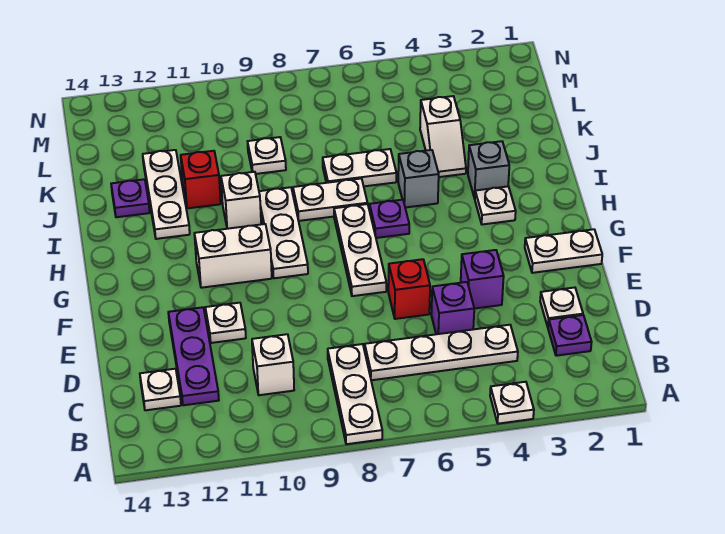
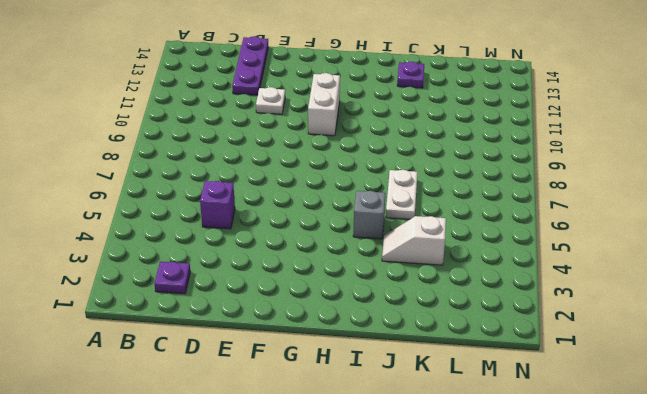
purple 1x3 plate [232,36,268,95] -> purple 1x3 plate turned to [168,307,219,405]
none -> white 1x1 plate [490,382,534,424]
none -> white 1x3 plate [328,344,382,444]
none -> white 1x4 plate [365,325,518,380]

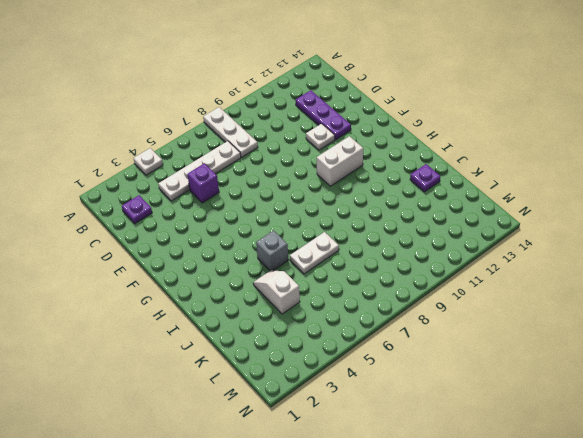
none -> white 1x1 brick [252,334,294,395]
none -> white 1x1 plate [140,369,181,410]
none -> white 1x1 plate [540,288,583,327]

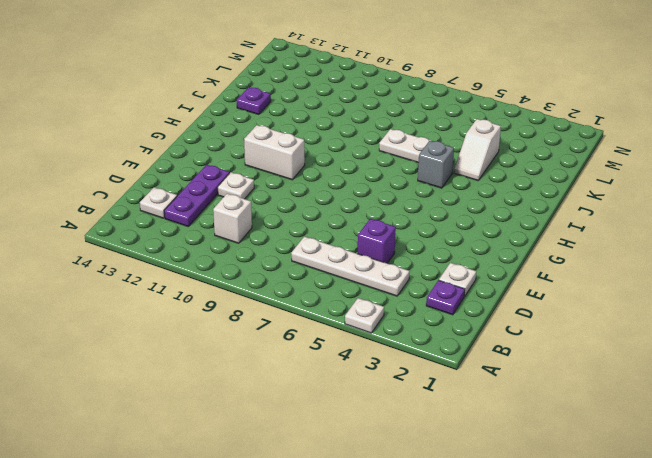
none -> white 1x3 plate [328,344,382,444]
none -> purple 1x1 brick [461,250,504,309]
none -> red 1x1 brick [388,259,430,319]

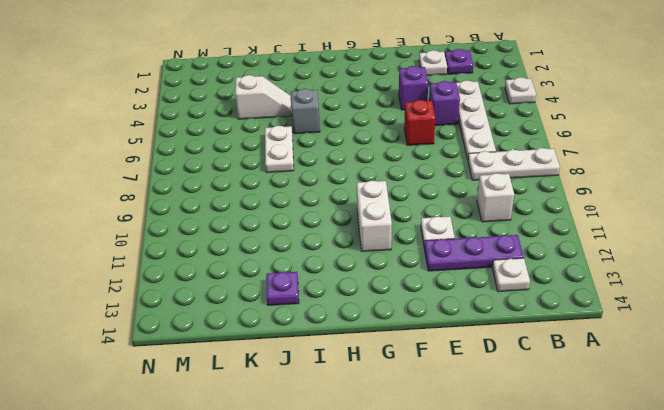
none -> white 1x2 plate [525,229,602,273]
none -> white 1x3 plate [334,204,386,296]
none -> white 1x3 plate [259,187,308,278]

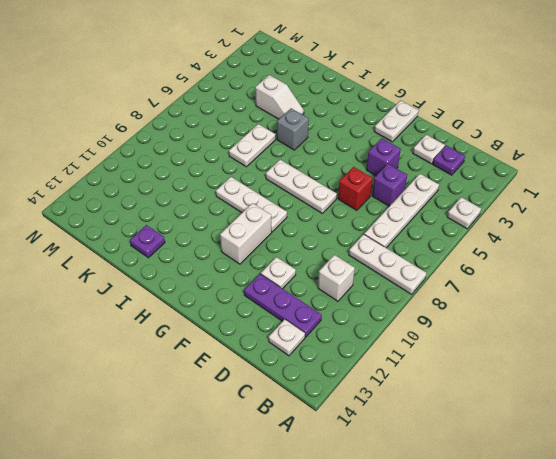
none -> white 1x1 plate [475,186,516,224]
none -> purple 1x1 plate [369,200,409,238]
none -> grey 1x1 brick [468,141,509,198]

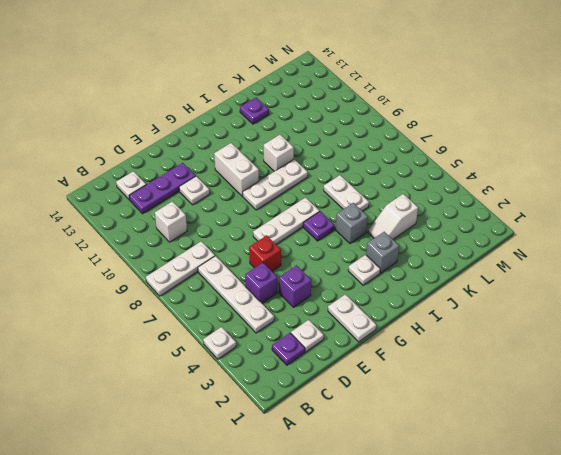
none -> white 1x2 plate [293,179,368,221]
none -> white 1x3 plate [143,150,190,239]
none -> red 1x1 brick [181,151,221,208]

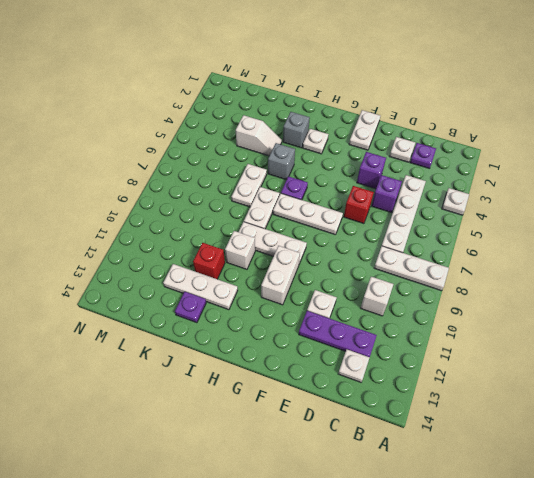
none -> white 1x1 plate [247,137,286,174]

